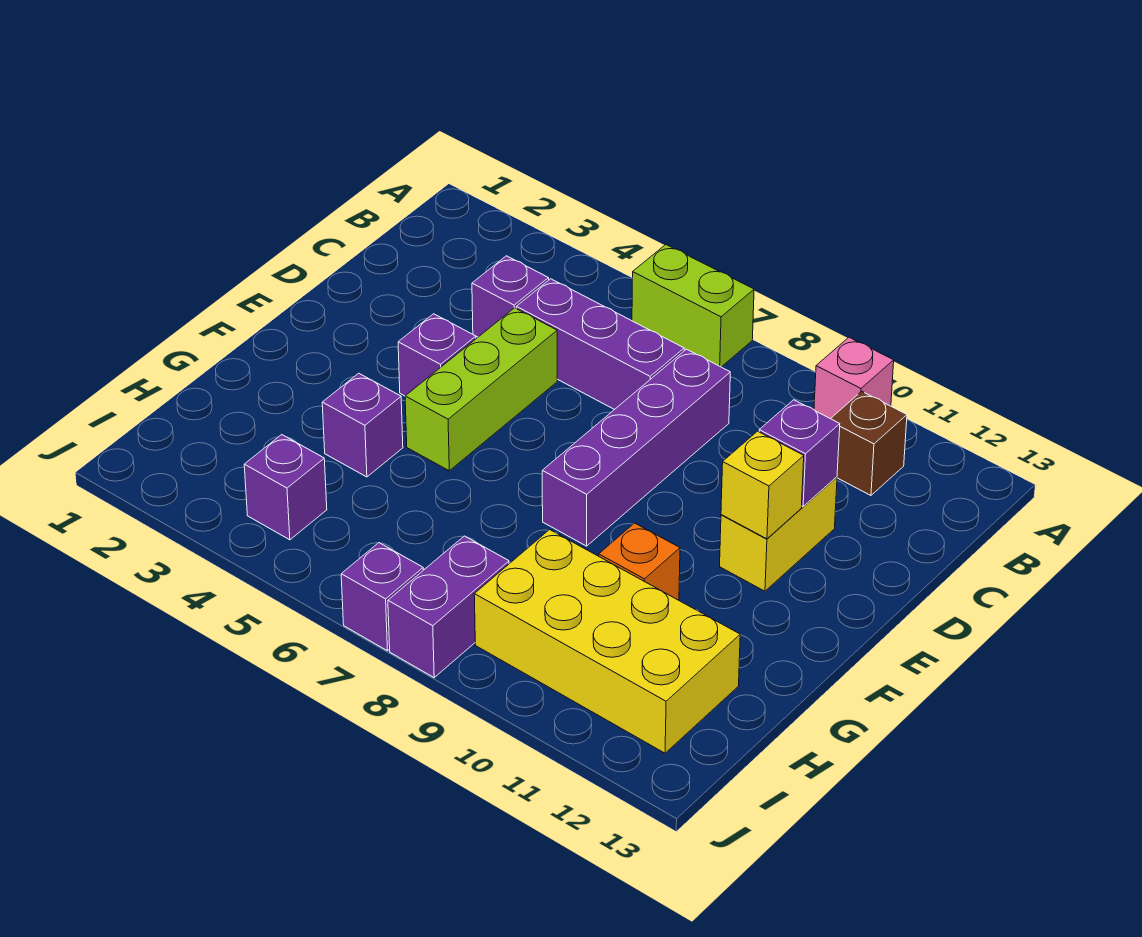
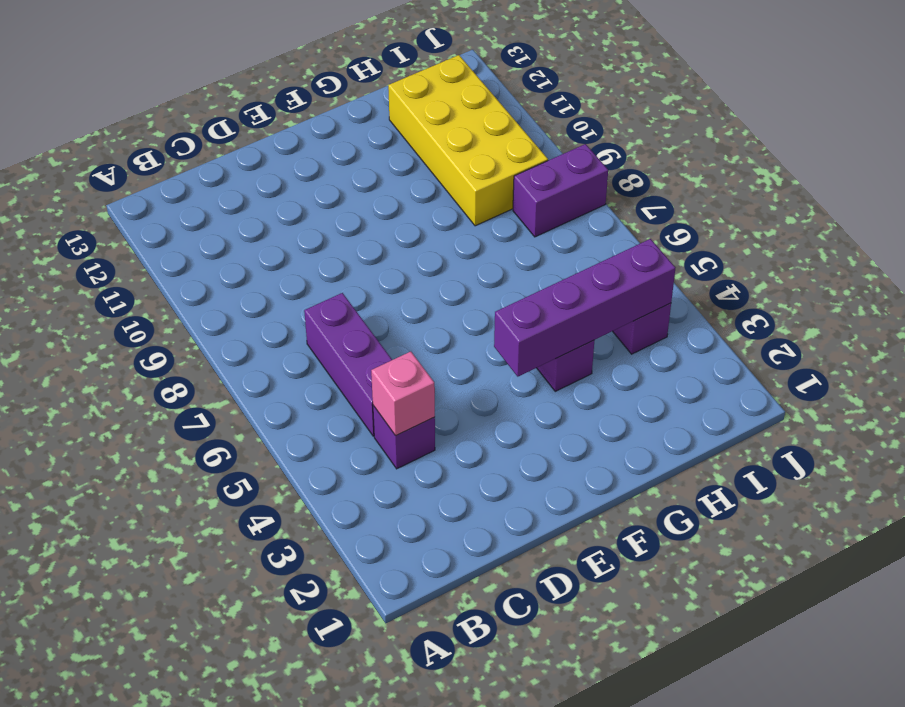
pink 1x1 brick [371,352,435,436] -> pink 1x1 brick moved to [814,337,894,419]
purple 1x4 brick [494,239,675,376] -> purple 1x4 brick moved to [542,349,730,546]
none -> lime 1x2 brick [632,245,754,367]
none -> brown 1x1 brick [831,391,907,495]
none -> lime 1x3 brick [405,308,557,471]

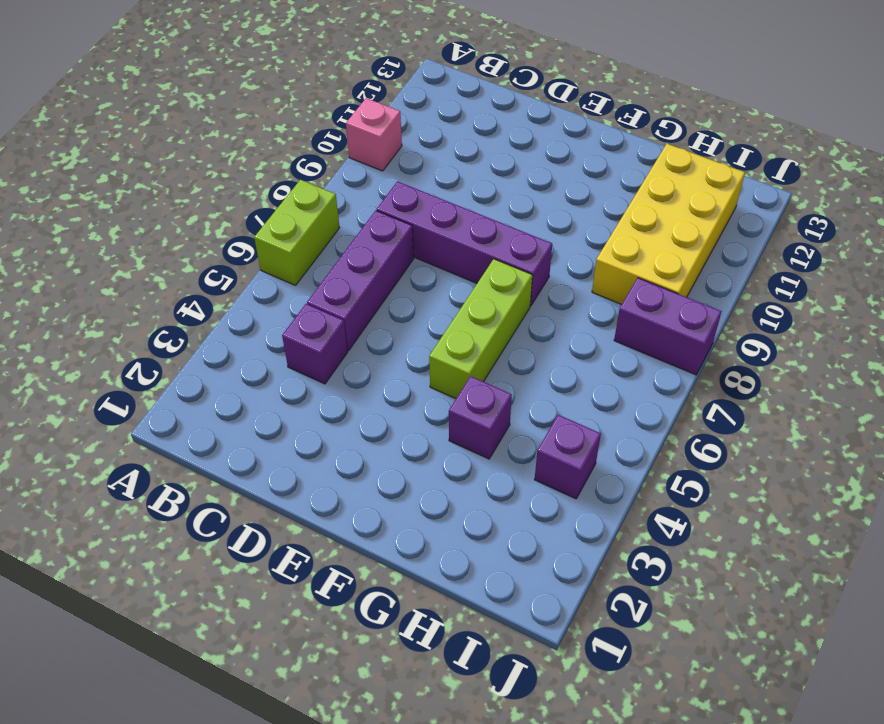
lime 1x3 brick [429,259,532,399] -> lime 1x3 brick turned to [405,308,557,471]
none -> brown 1x1 brick [831,391,907,495]
none -> yellow 1x2 brick [720,477,837,591]
none -> purple 1x1 brick [398,314,476,396]

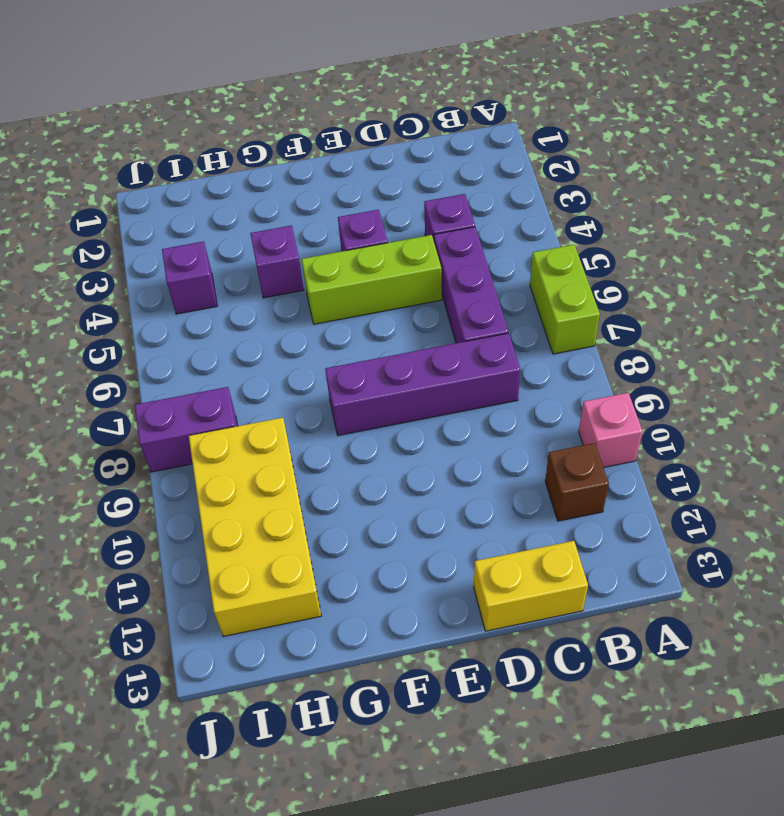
yellow 1x2 brick [474,541,588,631] -> yellow 1x2 brick moved to [720,477,837,591]
none -> orange 1x1 brick [599,523,680,600]
none -> purple 1x1 brick [341,543,423,651]
none -> purple 1x1 brick [759,400,840,506]

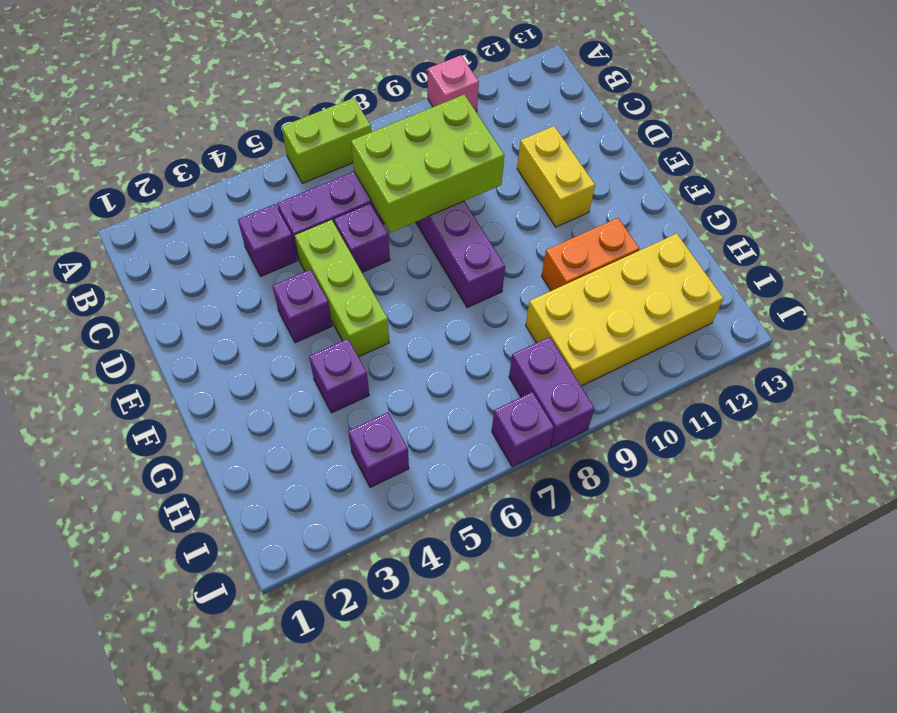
lime 2x3 brick [351,95,504,233] -> none
purple 1x1 brick [334,204,390,272] -> purple 1x1 brick moved to [759,400,840,506]
orange 1x2 brick [542,218,639,291] -> orange 1x1 brick [599,523,680,600]
none -> brown 1x1 brick [831,391,907,495]
none -> yellow 1x1 brick [721,431,804,539]

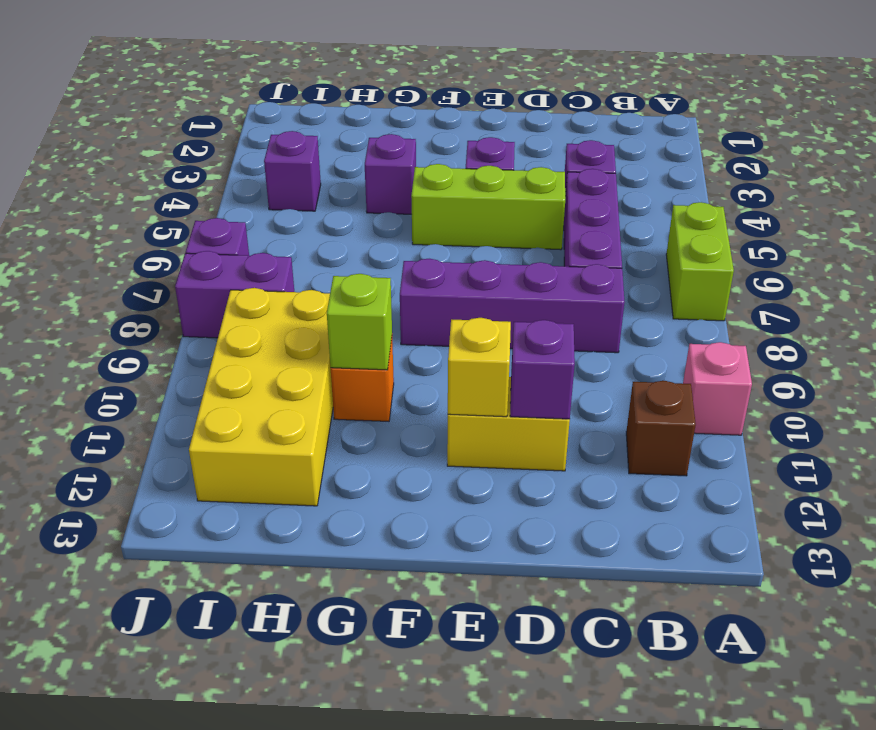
lime 1x1 brick [327,274,392,370] -> none

